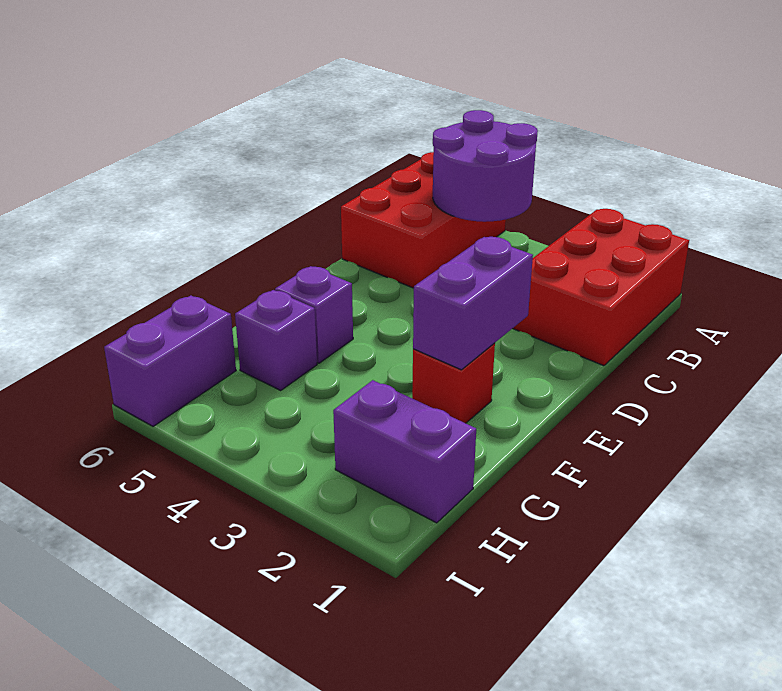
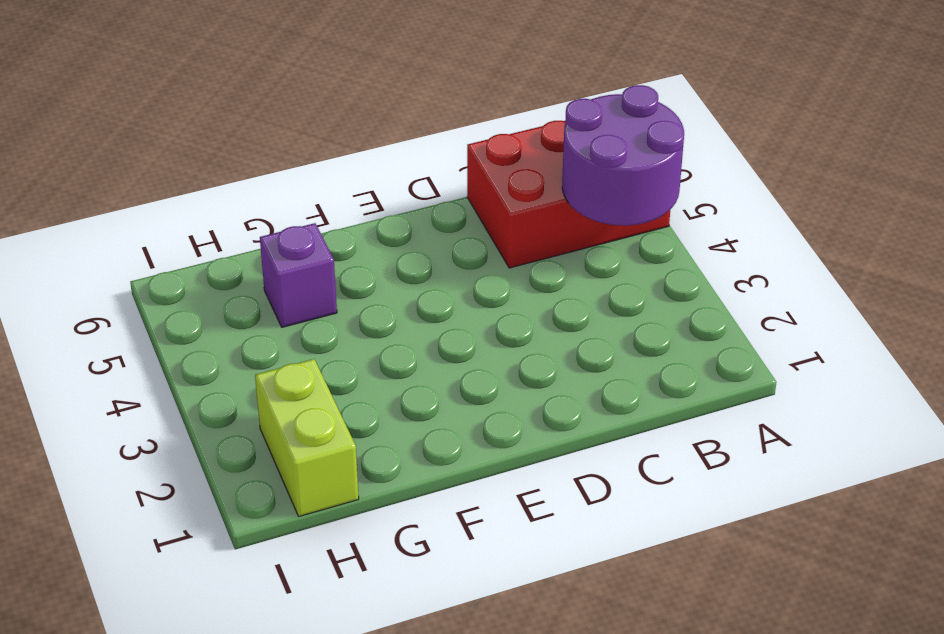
lime 1x2 brick [255,359,359,516] -> purple 1x2 brick [333,380,476,523]
none -> red 2x3 brick [512,209,689,366]
none -> red 1x1 brick [412,343,495,423]

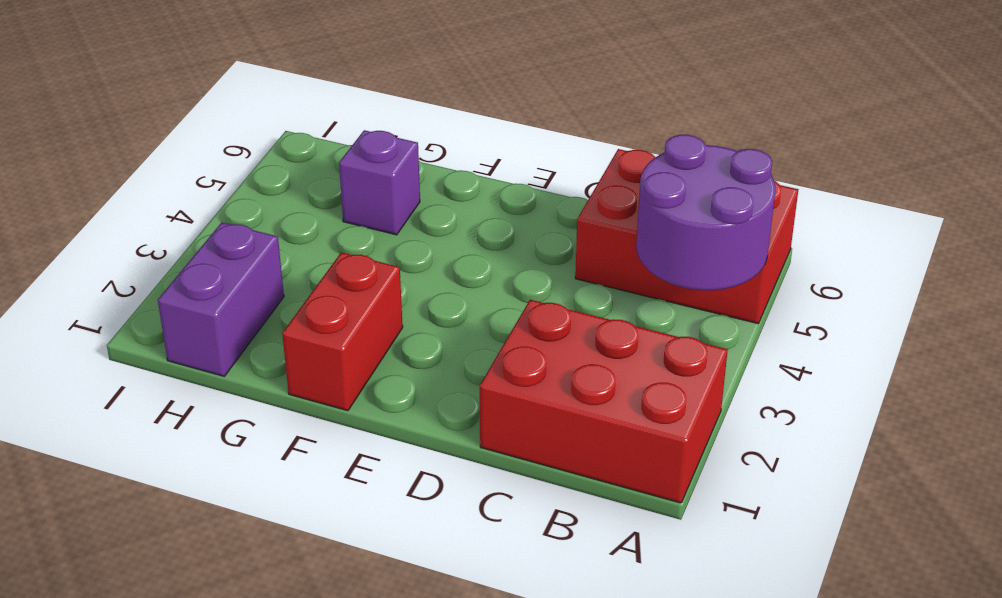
red 1x2 brick [282,252,403,411] -> red 1x1 brick [412,343,495,423]
none -> purple 1x1 brick [275,266,353,363]
none -> purple 1x2 brick [104,296,236,426]

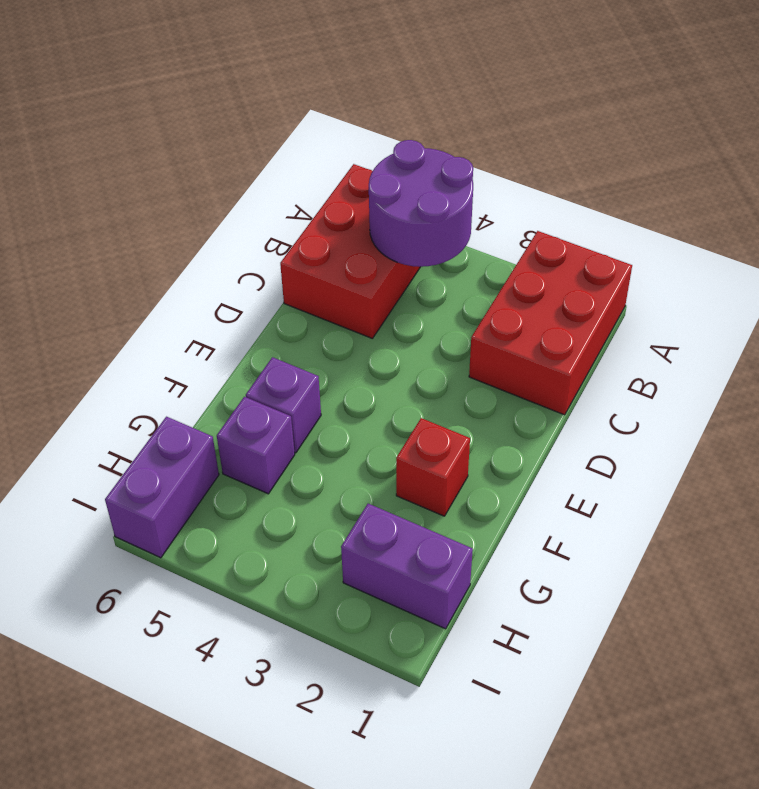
none -> purple 1x2 brick [413,237,533,370]

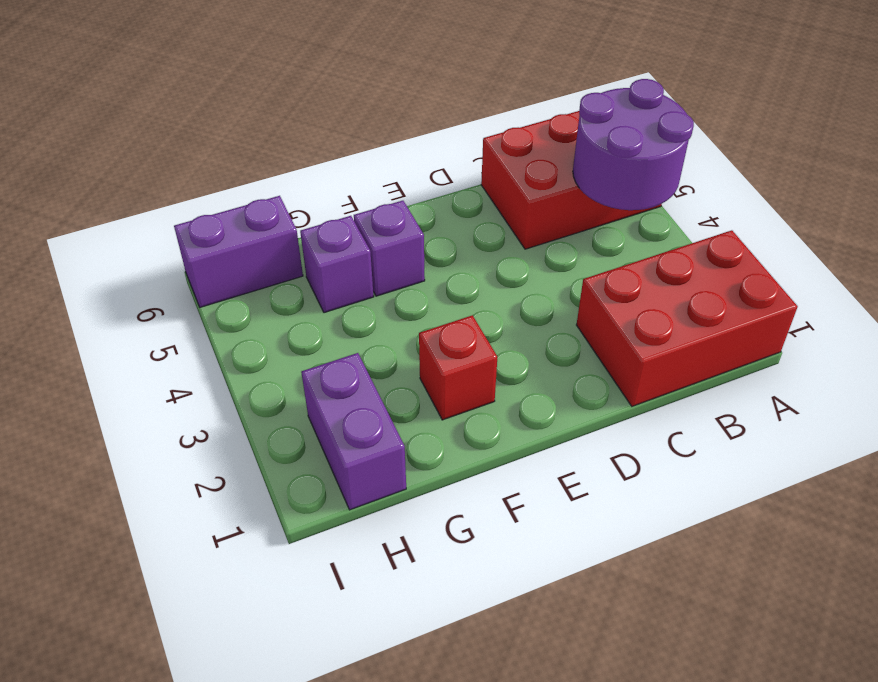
none -> purple 1x2 brick [413,237,533,370]

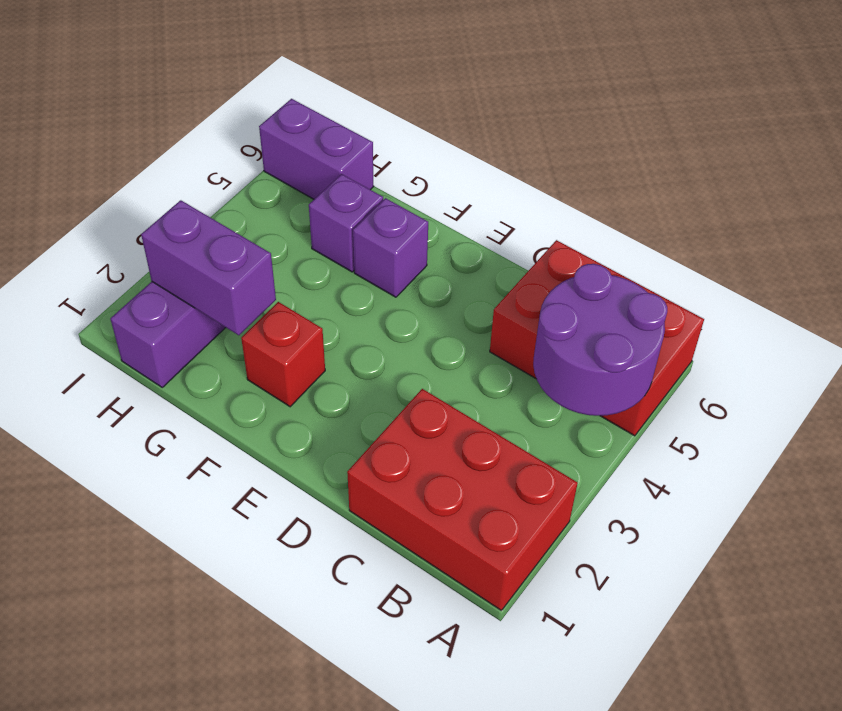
purple 1x2 brick [141,200,276,335] -> purple 1x2 brick moved to [413,237,533,370]

